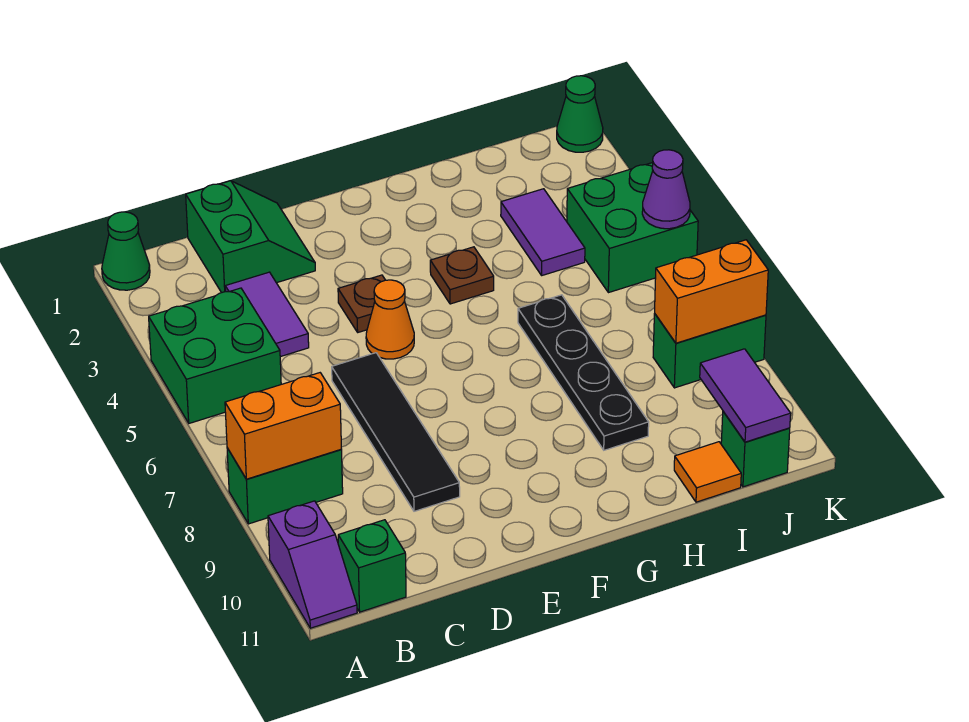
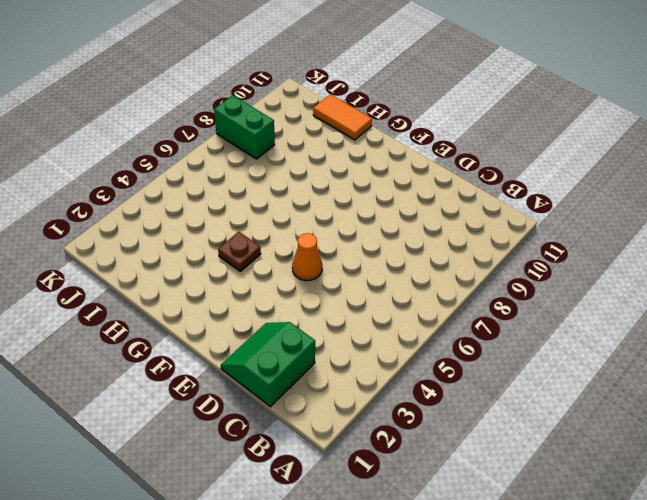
orange 1x2 tile [313,94,372,140] -> orange 1x1 tile [674,442,741,502]
none -> green 1x1 cone [102,212,150,290]
none -> green 2x2 brick [149,288,281,423]
none -> green 1x2 brick [227,448,343,524]

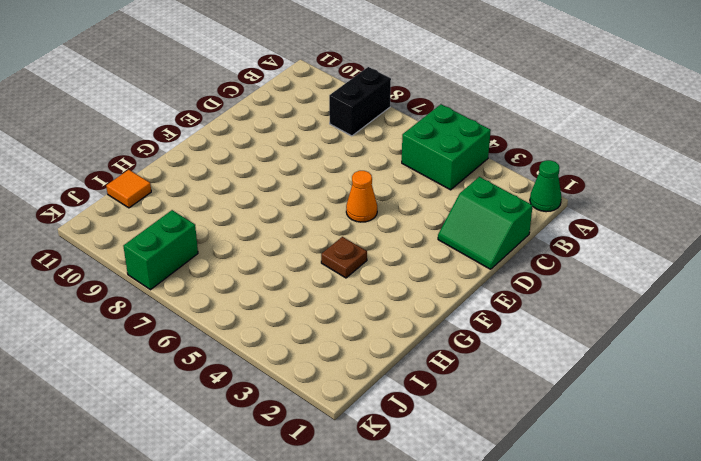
black 1x2 brick [329,67,391,136] -> green 1x2 brick [227,448,343,524]
none -> purple 1x2 slope [268,501,357,628]
none -> green 1x1 brick [338,520,406,612]
none -> purple 1x2 tile [225,272,309,357]

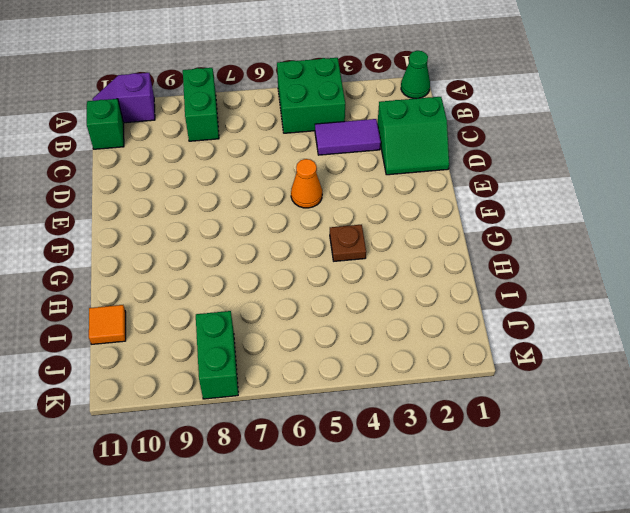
none -> black 1x4 tile [332,353,460,511]
none -> brown 1x1 plate [338,275,385,332]
none -> black 1x4 plate [518,295,649,450]

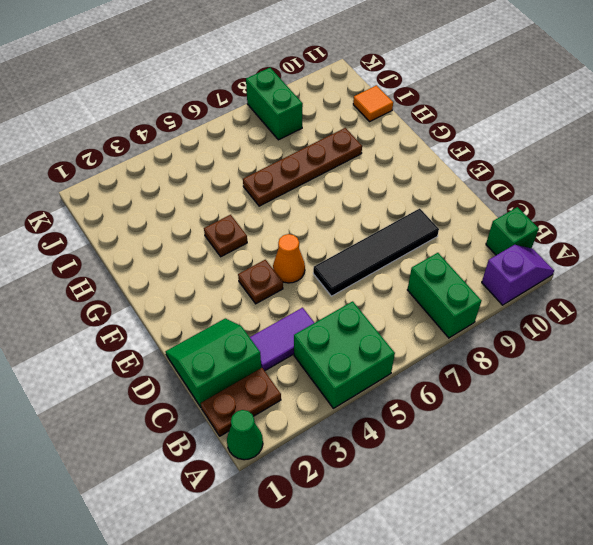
brown 1x2 plate [201,368,281,436] -> none
brown 1x4 plate [243,128,362,206] -> black 1x4 plate [518,295,649,450]
none -> purple 1x2 tile [501,189,585,275]
none -> green 2x2 brick [567,163,698,293]
none -> green 1x1 brick [721,412,790,487]

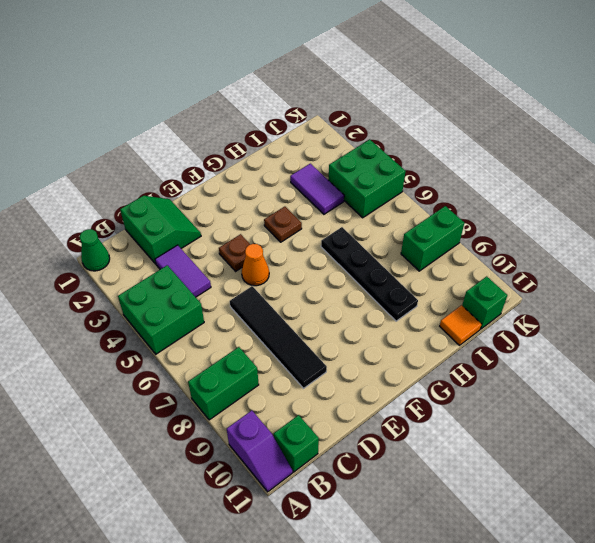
none -> green 1x1 cone [557,76,603,152]
none -> orange 1x2 brick [225,373,341,479]
none -> orange 1x2 brick [655,240,768,343]

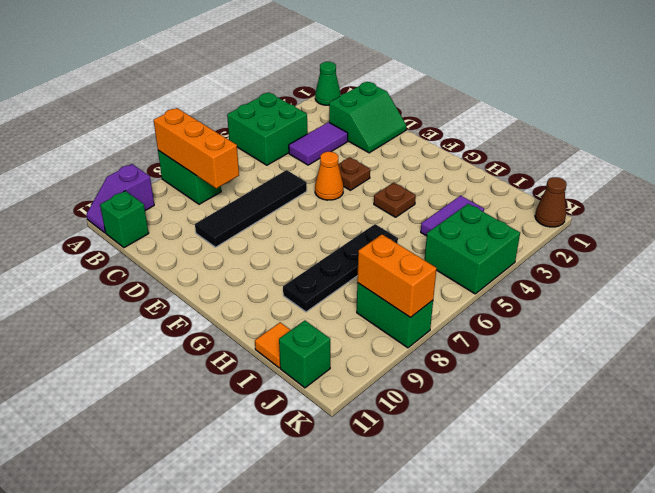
orange 1x3 brick [154,108,239,188] -> orange 1x2 brick [225,373,341,479]
brown 1x1 cone [535,177,567,227] -> green 1x1 cone [557,76,603,152]
none -> purple 1x2 tile [700,349,791,442]
none -> purple 1x1 cone [642,150,690,229]

